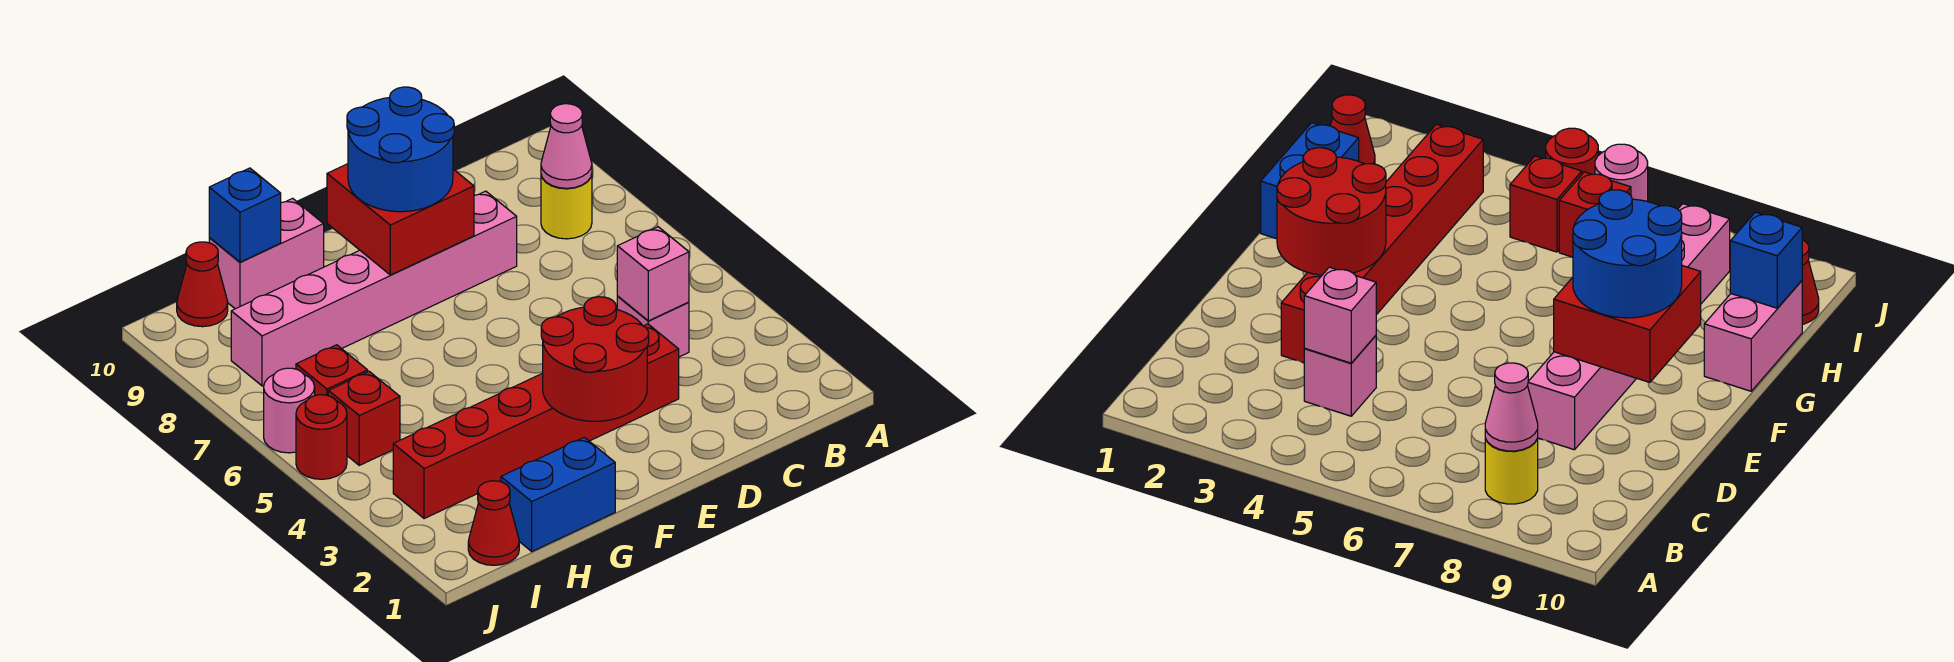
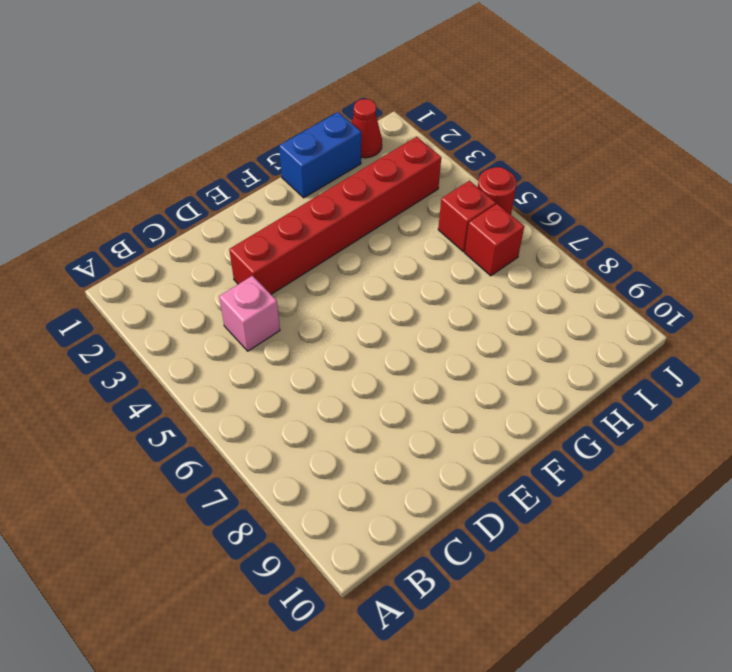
none -> yellow 1x1 round brick [541,174,592,239]
none -> pink 1x6 brick [231,191,517,386]
none -> pink 1x2 brick [209,198,324,309]

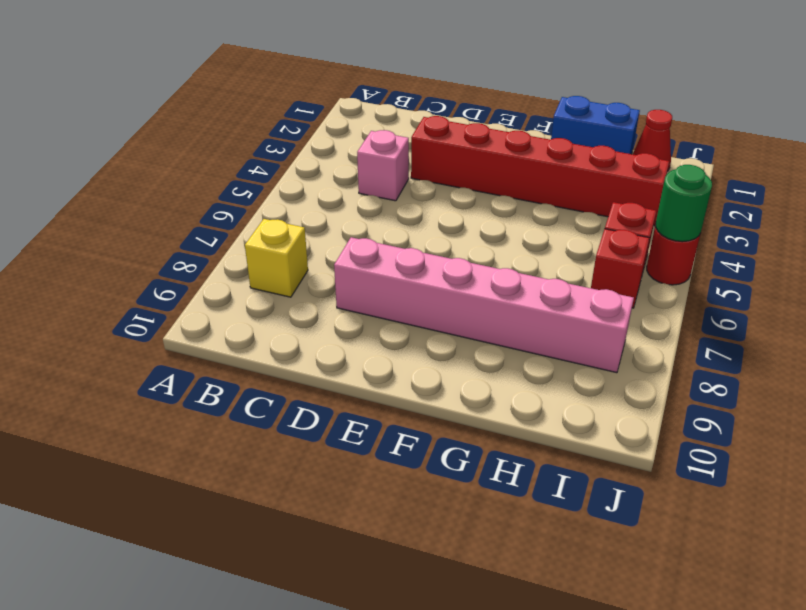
yellow 1x1 brick [245,219,308,297] -> yellow 1x1 round brick [541,174,592,239]
green 1x1 round brick [655,165,712,242] -> none
none -> pink 1x2 brick [209,198,324,309]
none -> red 1x1 cone [177,242,228,327]
none -> pink 1x1 round brick [264,368,315,453]

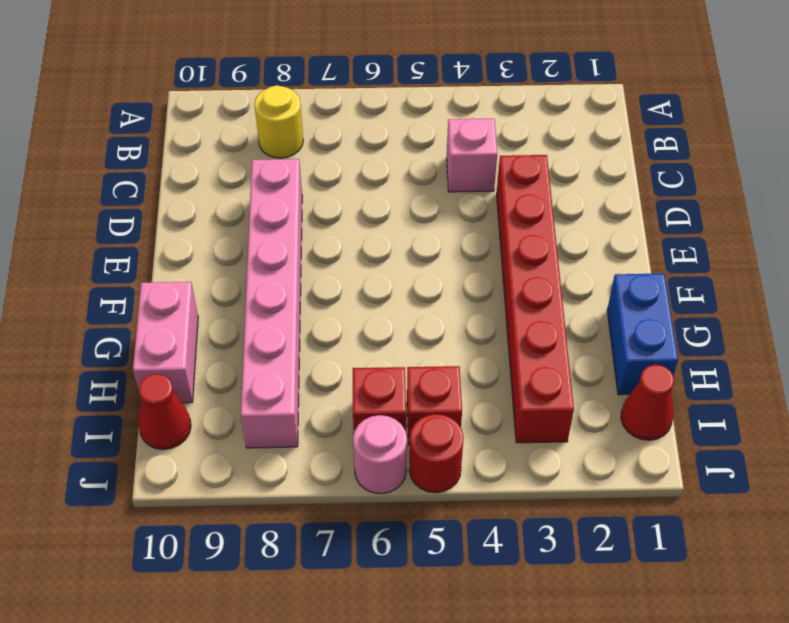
none -> pink 1x1 cone [541,104,592,188]
none -> pink 1x1 brick [617,227,689,321]
none -> red 2x2 round brick [541,297,649,421]

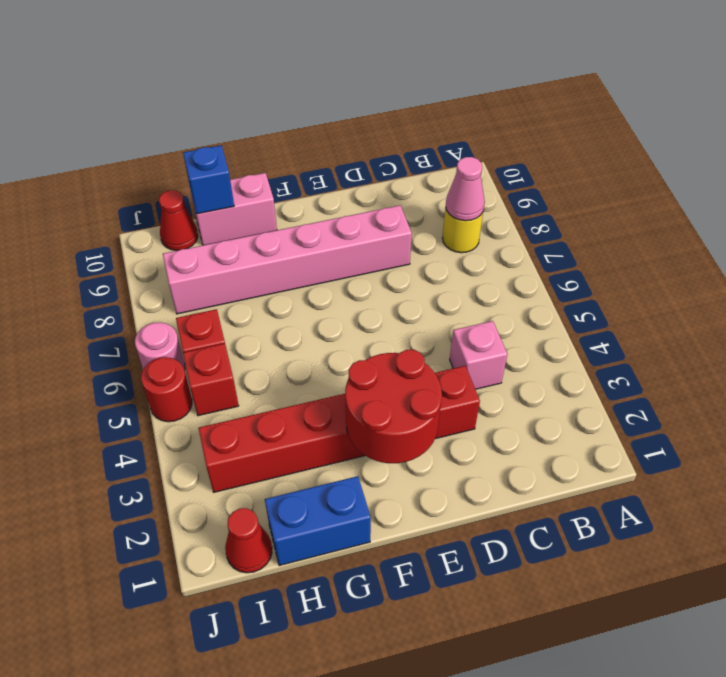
none -> pink 1x1 brick [617,227,689,321]
none -> red 2x2 brick [327,164,474,275]
none -> blue 2x2 round brick [347,87,454,212]

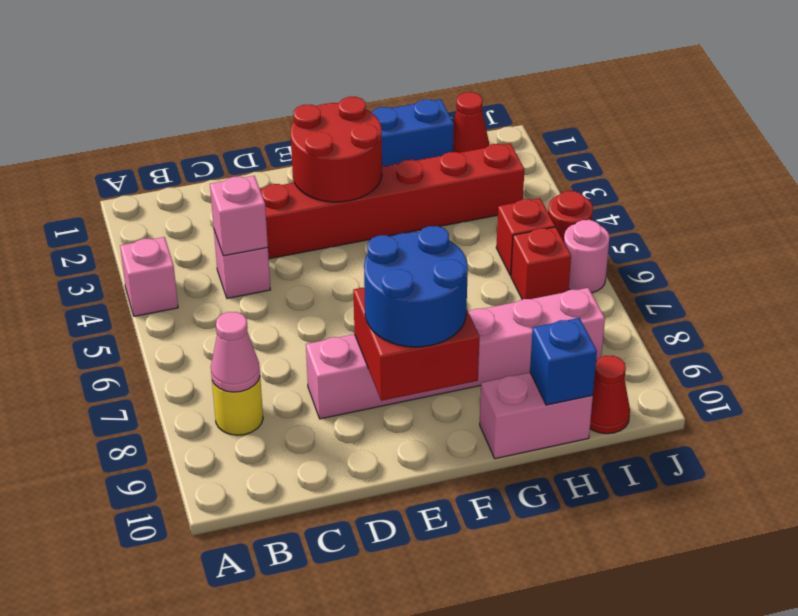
pink 1x1 brick [120,237,178,316] -> none

